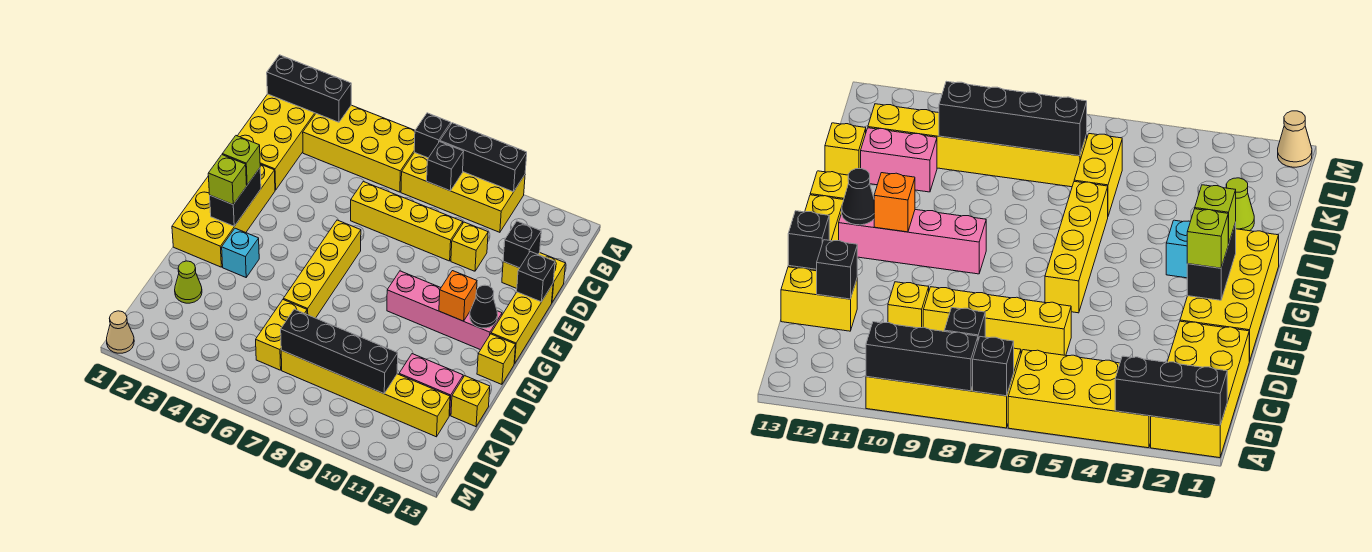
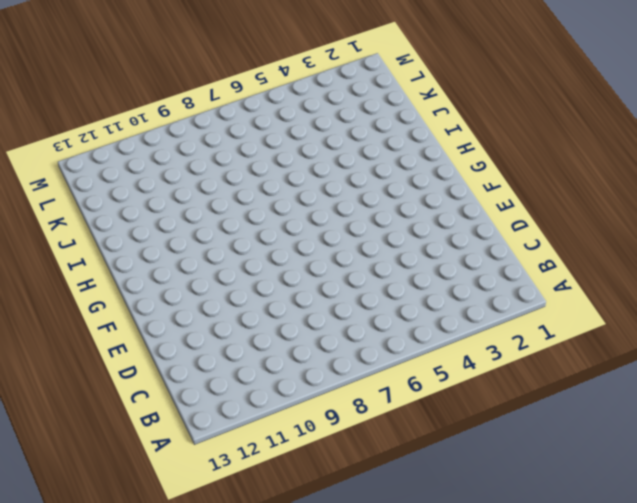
none -> yellow 2x4 brick [238,94,316,190]
none -> yellow 2x4 brick [303,105,415,192]
none -> yellow 2x4 brick [401,152,525,232]
none -> yellow 1x4 brick [351,182,463,261]

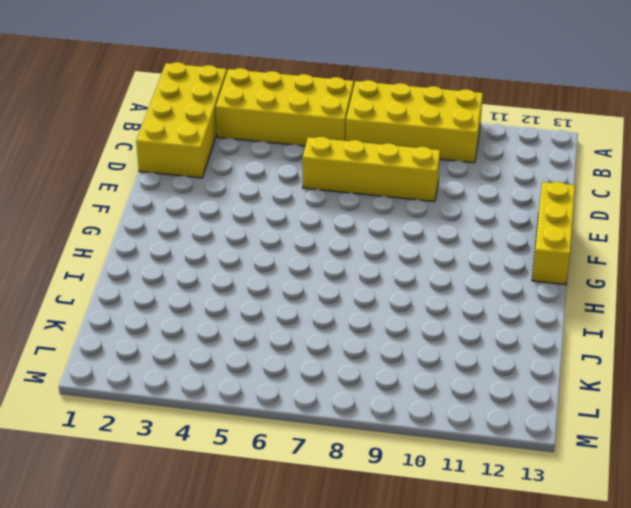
none -> yellow 1x1 brick [451,222,488,271]
none -> yellow 1x2 brick [502,253,566,302]
none -> yellow 2x4 brick [172,164,275,267]
none -> yellow 1x4 brick [283,220,361,318]

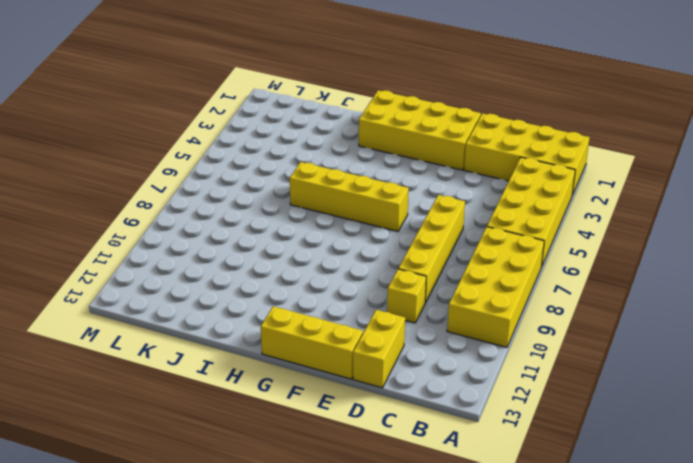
none -> pink 1x4 brick [387,271,502,350]
none -> cyan 1x1 brick [222,228,259,277]
none -> yellow 1x1 brick [477,334,516,384]
none -> lime 1x1 cone [175,261,202,303]

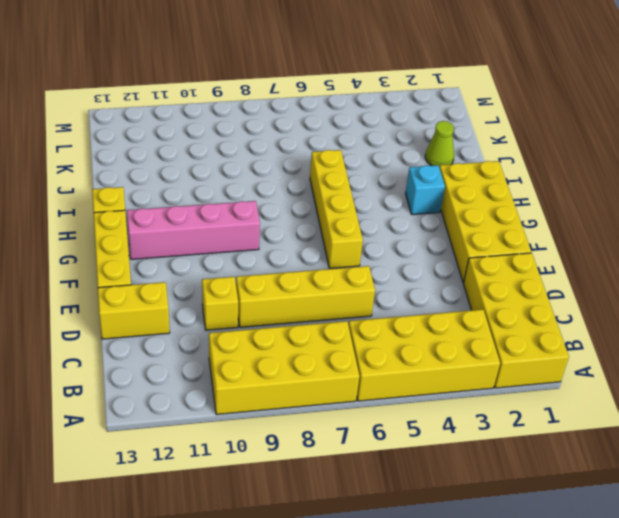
none -> yellow 1x2 brick [256,300,307,370]
none -> pink 1x2 brick [399,354,463,415]
none -> yellow 1x1 brick [451,376,490,427]
none -> yellow 1x6 brick [281,350,450,437]

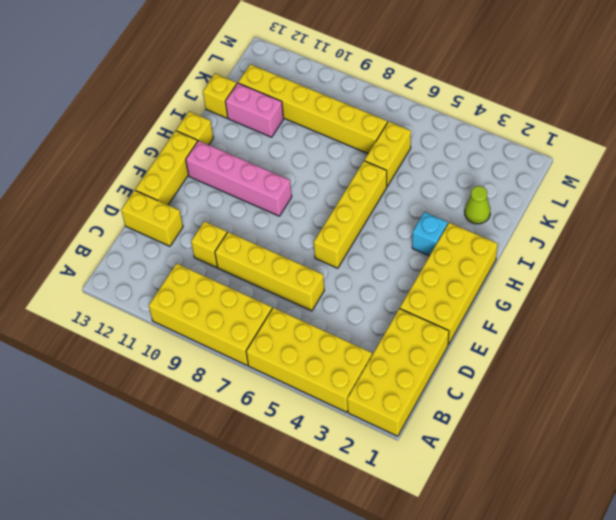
none -> tan 1x1 cone [107,311,134,353]
none -> black 1x3 brick [267,55,351,122]
none -> black 1x1 brick [414,113,451,158]
none -> black 1x3 brick [440,123,527,192]

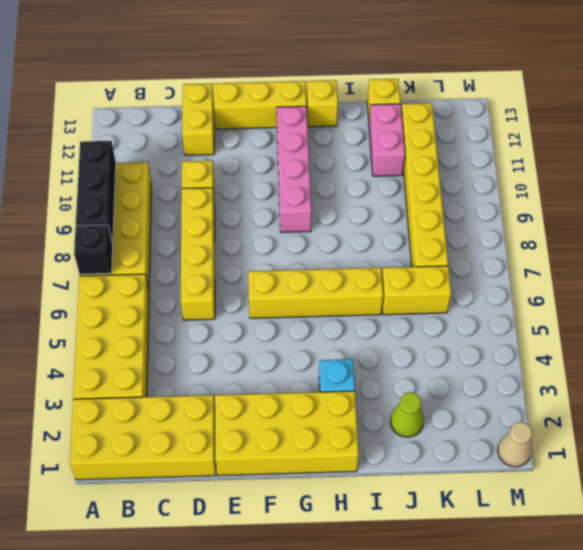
none -> black 1x3 brick [267,55,351,122]
none -> black 1x1 brick [427,142,464,191]
none -> black 1x1 brick [503,221,541,268]
none -> black 1x1 brick [517,251,555,302]

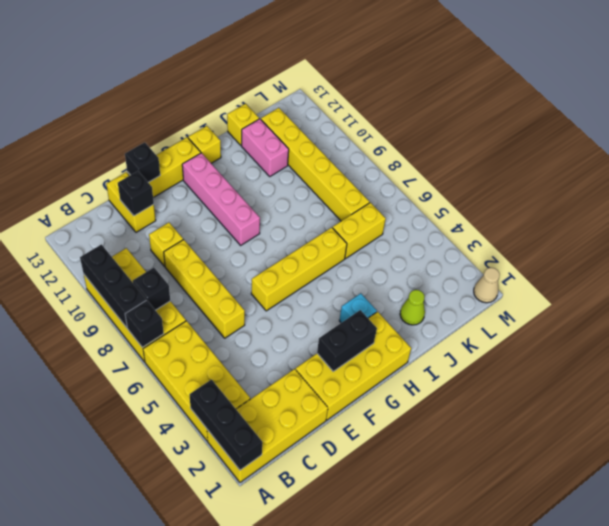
none -> orange 1x1 brick [439,271,477,321]
none -> black 1x1 cone [470,285,498,328]
none -> black 1x4 brick [281,309,398,394]
none -> lime 1x1 brick [222,136,260,185]

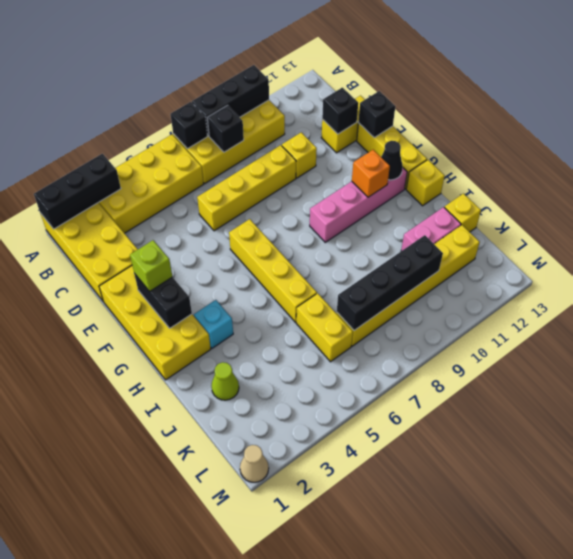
none -> lime 1x1 brick [208,155,247,205]

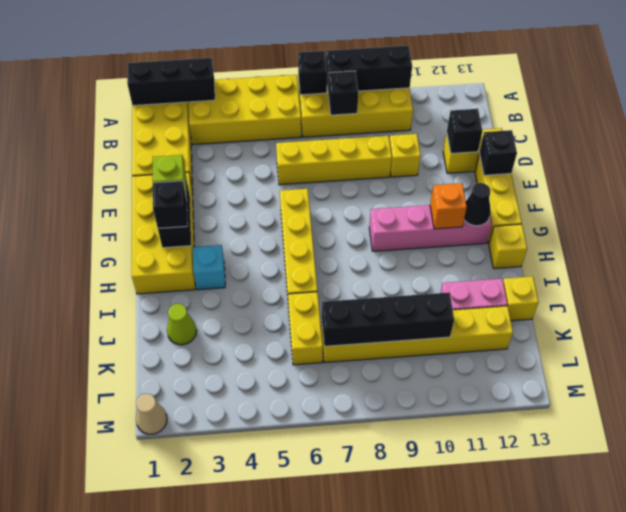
black 1x1 brick [153,181,188,228] -> lime 1x1 brick [208,155,247,205]

